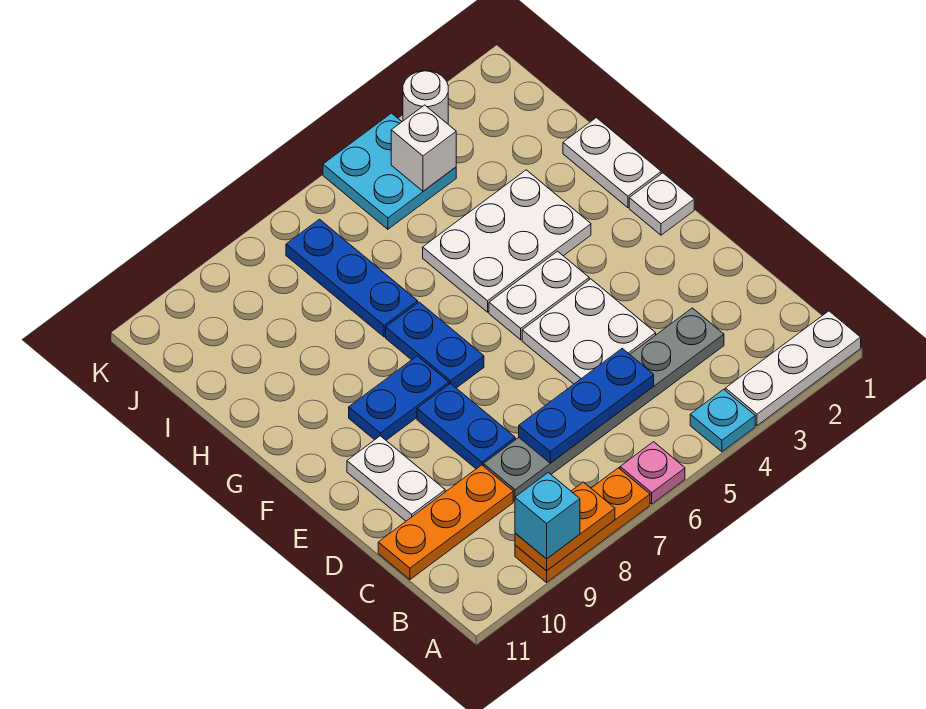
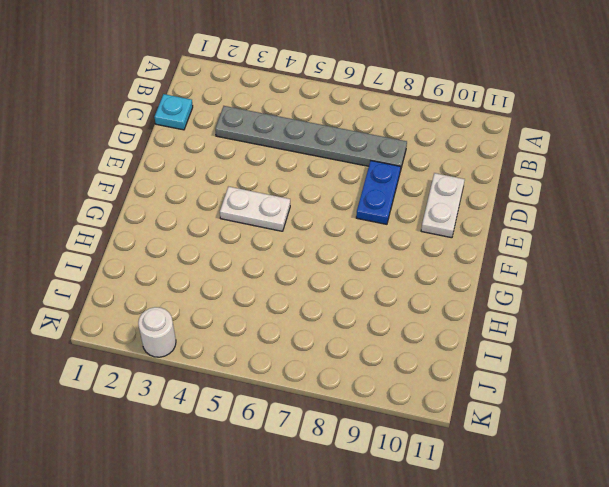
cyan 1x1 plate [155,94,193,130] -> cyan 1x1 plate moved to [690,389,755,452]
none -> white 1x3 plate [725,311,861,425]
none -> pink 1x1 plate [620,442,685,504]
none -> orange 1x3 plate [515,468,650,582]

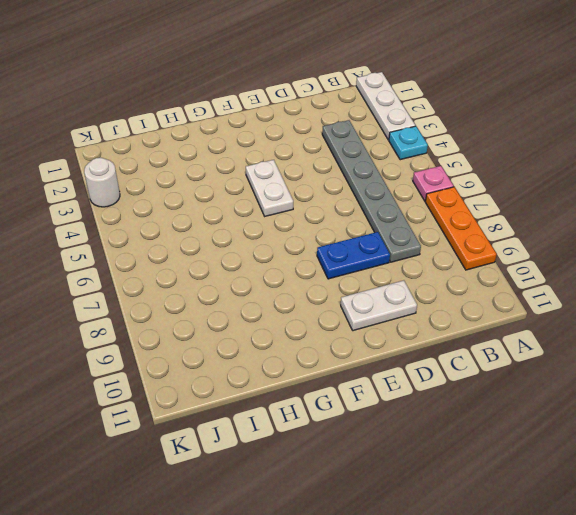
none -> orange 1x3 plate [378,465,513,580]
none -> white 2x2 plate [522,279,656,384]
none -> white 1x1 plate [629,173,694,235]

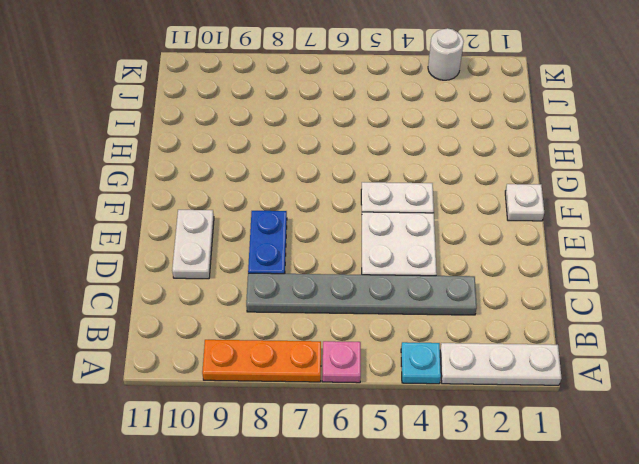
none -> orange 1x3 plate [378,465,513,580]
none -> blue 1x2 plate [386,302,484,388]
none -> blue 1x2 plate [349,356,449,440]

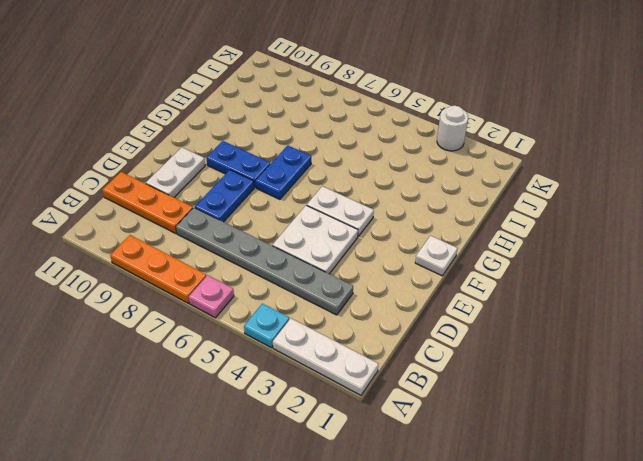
none -> white 1x2 plate [563,118,661,208]
none -> white 2x3 plate [423,170,591,312]
none -> blue 1x3 plate [286,219,418,337]

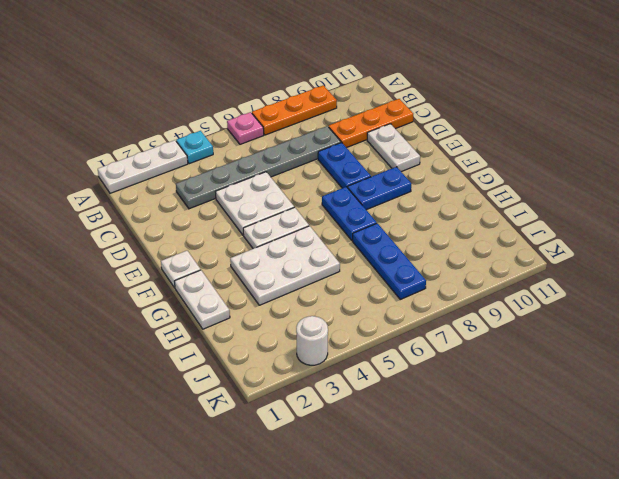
none -> cyan 2x2 plate [323,113,456,229]
none -> orange 1x2 plate [515,482,615,571]
none -> blue 1x3 plate [519,349,654,463]

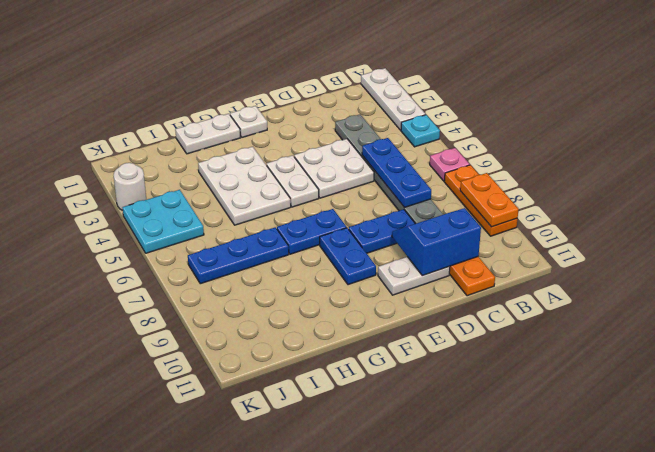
blue 2x2 slope [392,208,481,276] -> none
none -> white 1x1 brick [391,105,456,191]
none -> cyan 1x1 brick [515,473,580,559]

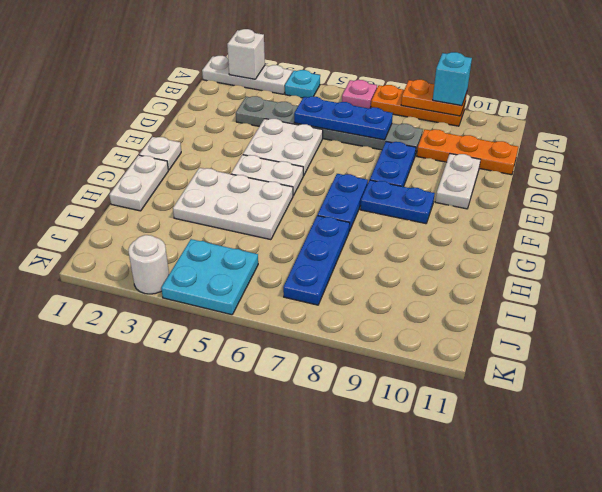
white 1x1 brick [227,29,265,79] -> white 1x1 brick moved to [391,105,456,191]

